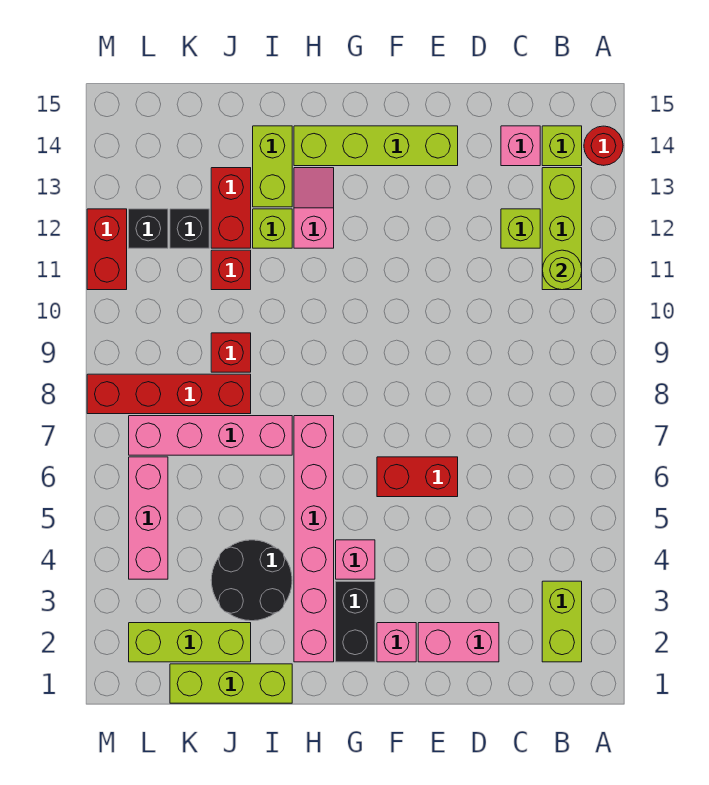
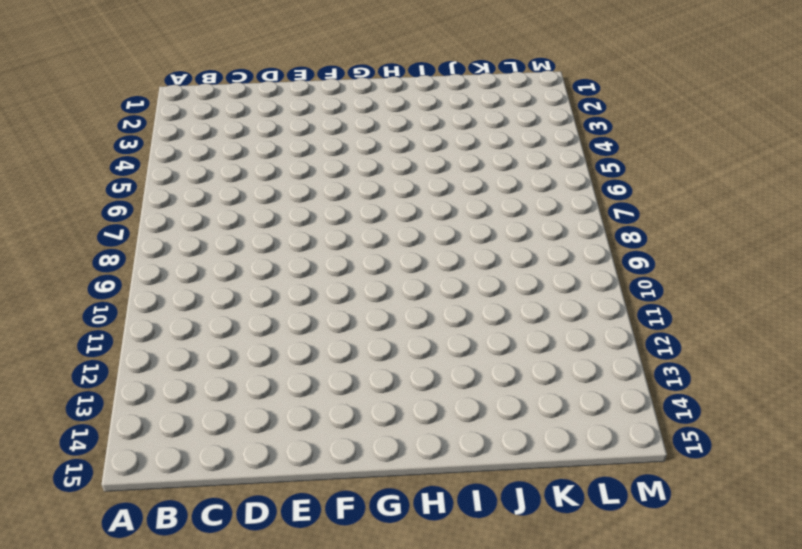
none -> red 1x1 round brick [584,126,623,165]
none -> lime 1x2 brick [542,581,582,662]
none -> lime 1x3 brick [542,168,582,290]

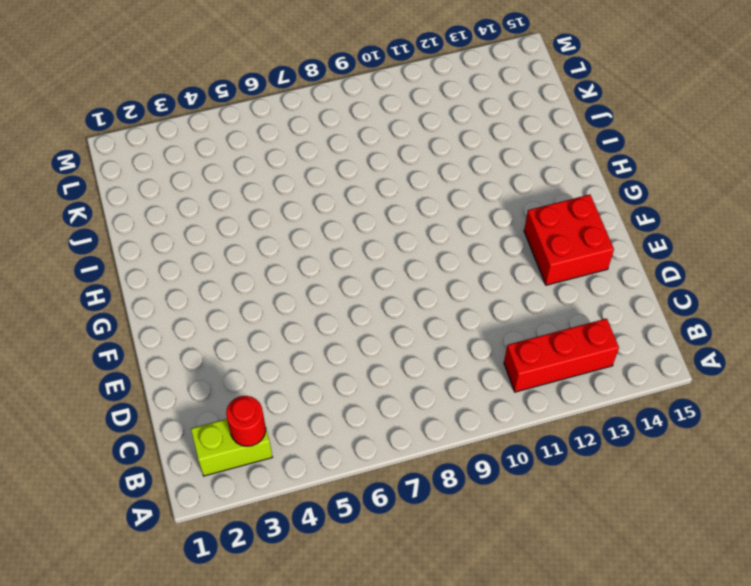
red 1x1 round brick [226,396,266,446] -> red 1x1 round brick moved to [584,126,623,165]
red 1x3 brick [504,319,619,392] -> lime 1x3 brick [542,168,582,290]
red 2x2 brick [524,195,614,285] -> lime 1x4 brick [294,126,458,166]
none -> lime 1x1 brick [542,126,582,166]
none -> lime 1x1 brick [501,209,540,248]
none -> pink 1x1 brick [501,126,540,166]

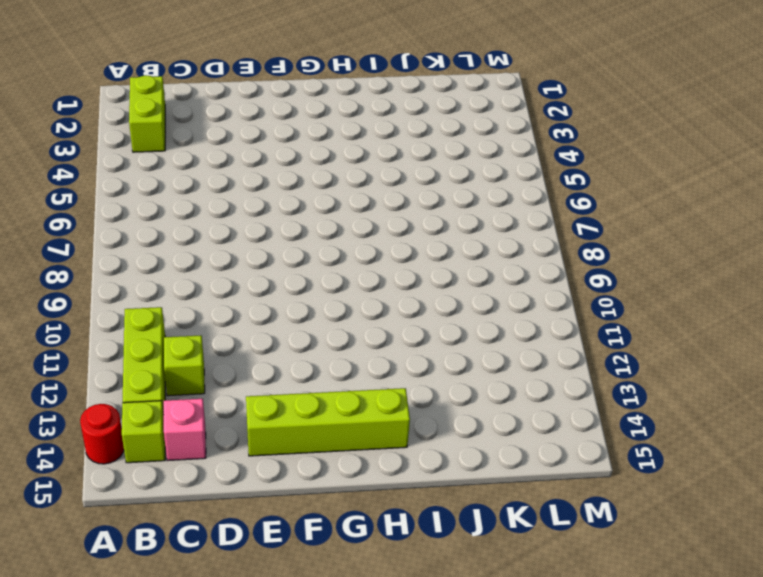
none -> pink 1x2 brick [418,623,499,662]
none -> red 1x2 brick [377,457,458,497]
none -> pink 1x1 brick [377,623,416,662]

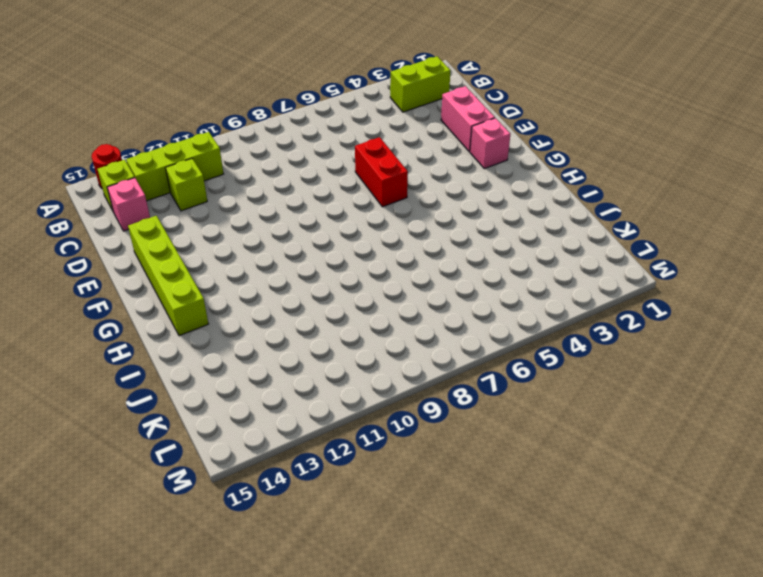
none -> black 1x2 brick [336,581,375,662]
none -> pink 1x1 brick [336,540,375,579]
none -> pink 1x6 brick [294,416,334,662]

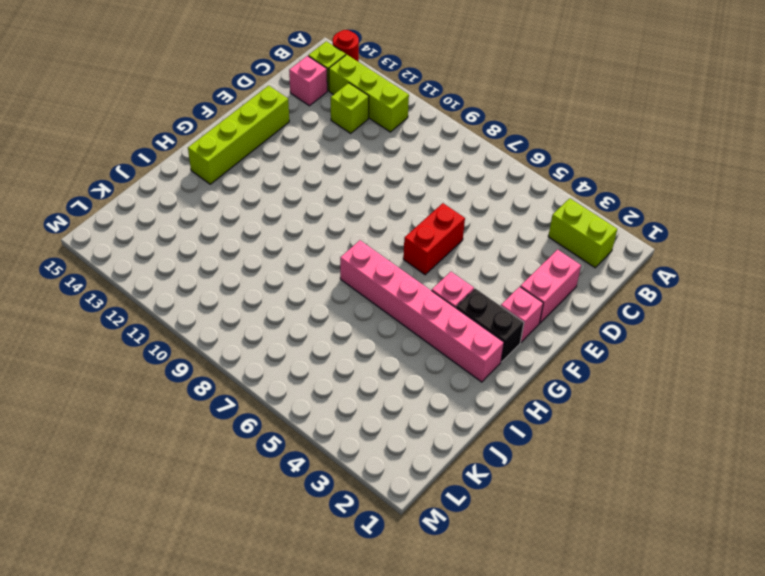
none -> pink 1x2 slope [294,168,334,248]
none -> lime 1x3 brick [170,664,292,703]
none -> black 2x2 round brick [211,540,292,621]

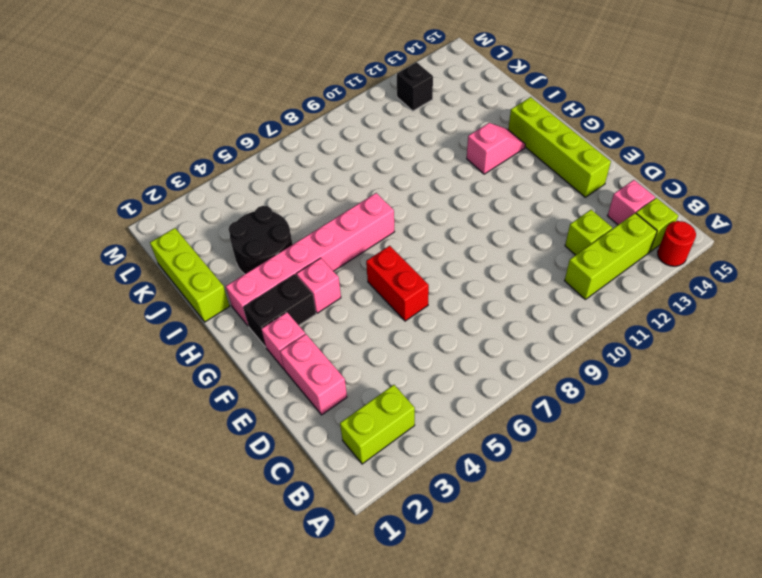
none -> pink 1x4 brick [129,416,292,455]
none -> lime 1x1 brick [253,209,292,248]
none -> lime 1x2 brick [253,126,292,207]

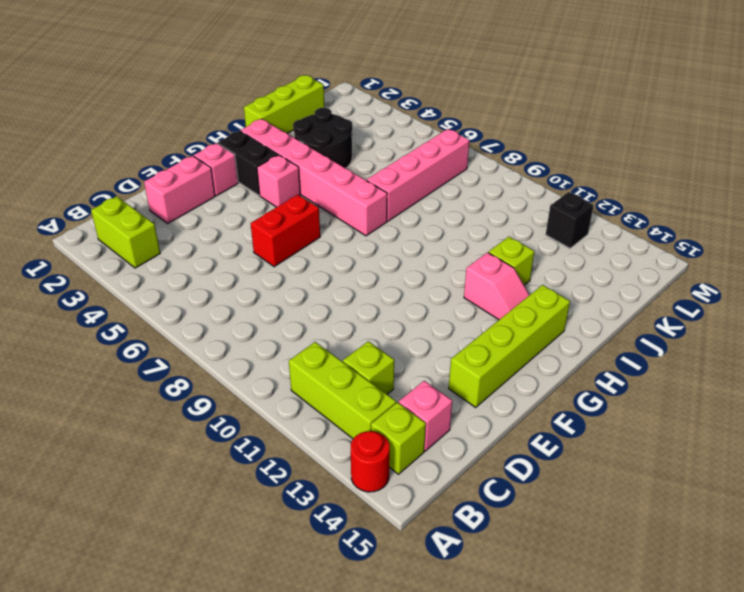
none -> lime 1x2 brick [253,126,292,207]
none -> lime 1x3 brick [129,623,251,662]
none -> red 1x4 brick [87,374,251,414]

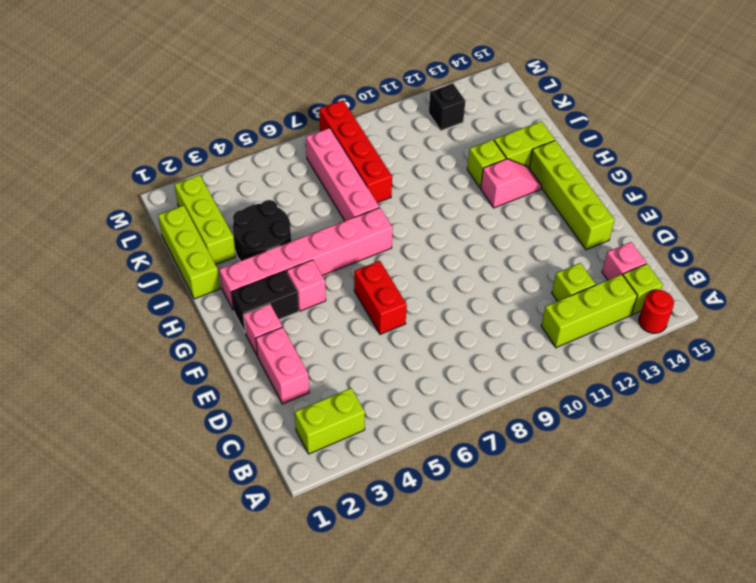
none -> red 1x1 brick [211,333,251,372]
none -> red 1x1 brick [211,250,251,290]
none -> red 1x2 brick [211,168,251,248]

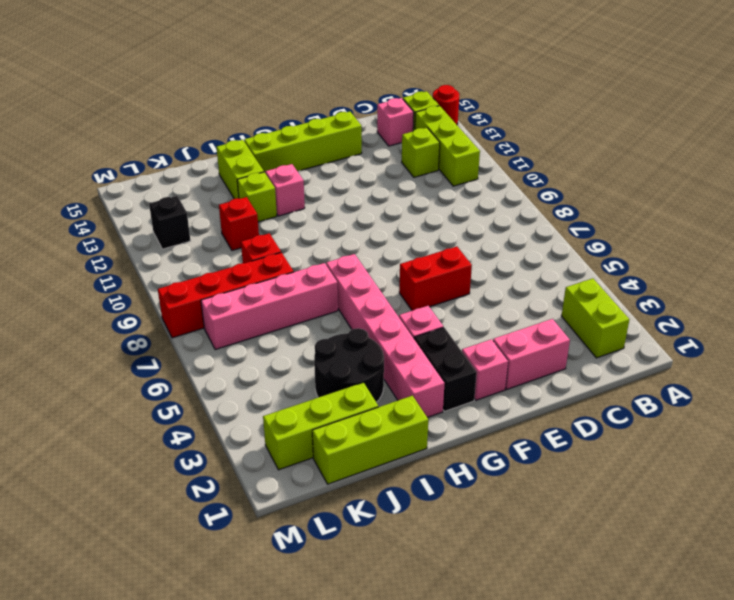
none -> red 1x2 brick [211,168,251,248]
none -> black 1x1 brick [170,209,209,248]
none -> pink 1x3 brick [129,457,168,579]

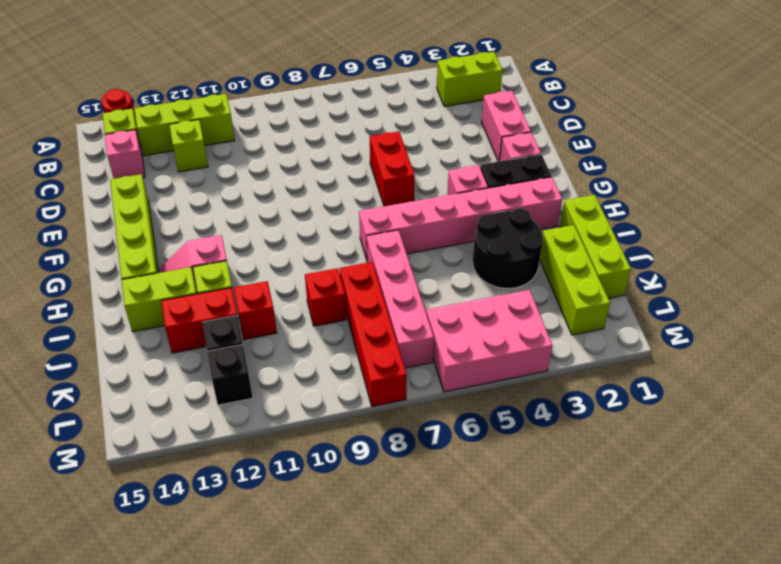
pink 2x3 brick [426,290,552,392] -> pink 1x3 brick [129,457,168,579]
none -> red 1x2 brick [87,209,127,290]
none -> lime 1x1 round brick [542,250,582,290]

